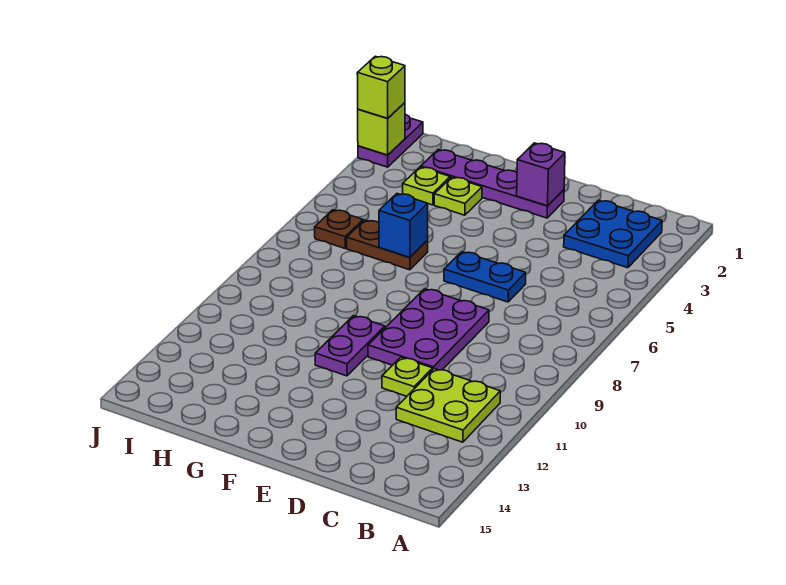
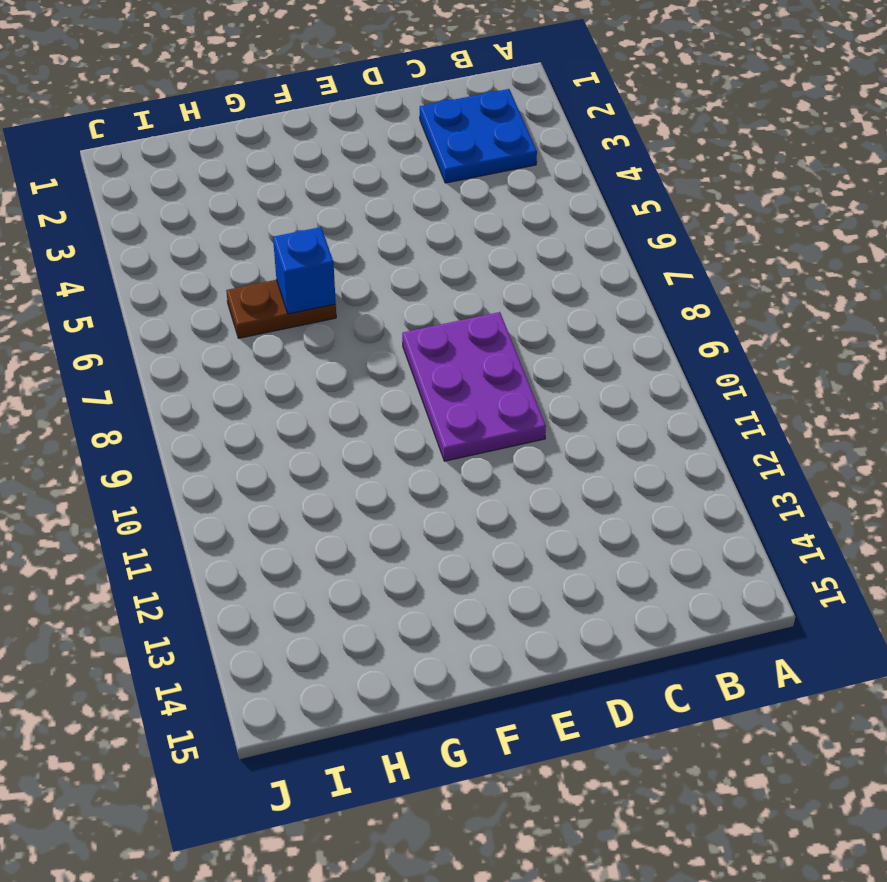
none -> lime 2x2 plate [396,369,500,442]
none -> blue 1x2 plate [444,252,526,302]
none -> lime 1x1 plate [382,357,433,396]

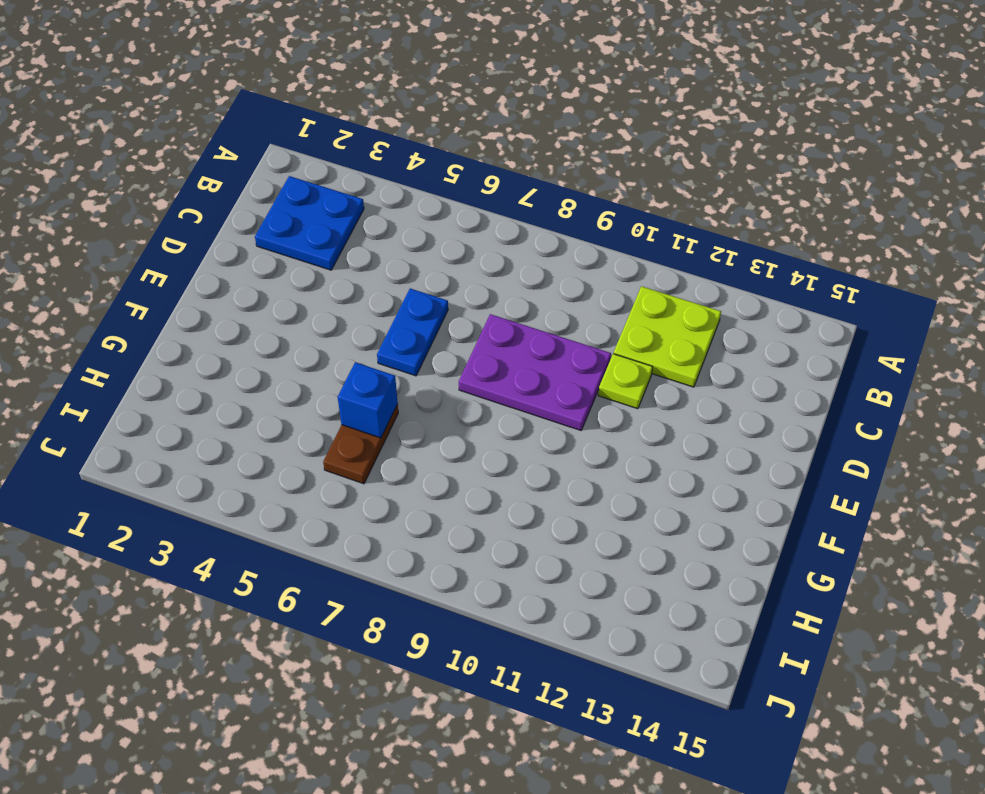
none -> purple 1x4 plate [421,150,564,218]
none -> purple 1x2 plate [315,316,385,376]
none -> lime 1x1 plate [434,177,482,215]

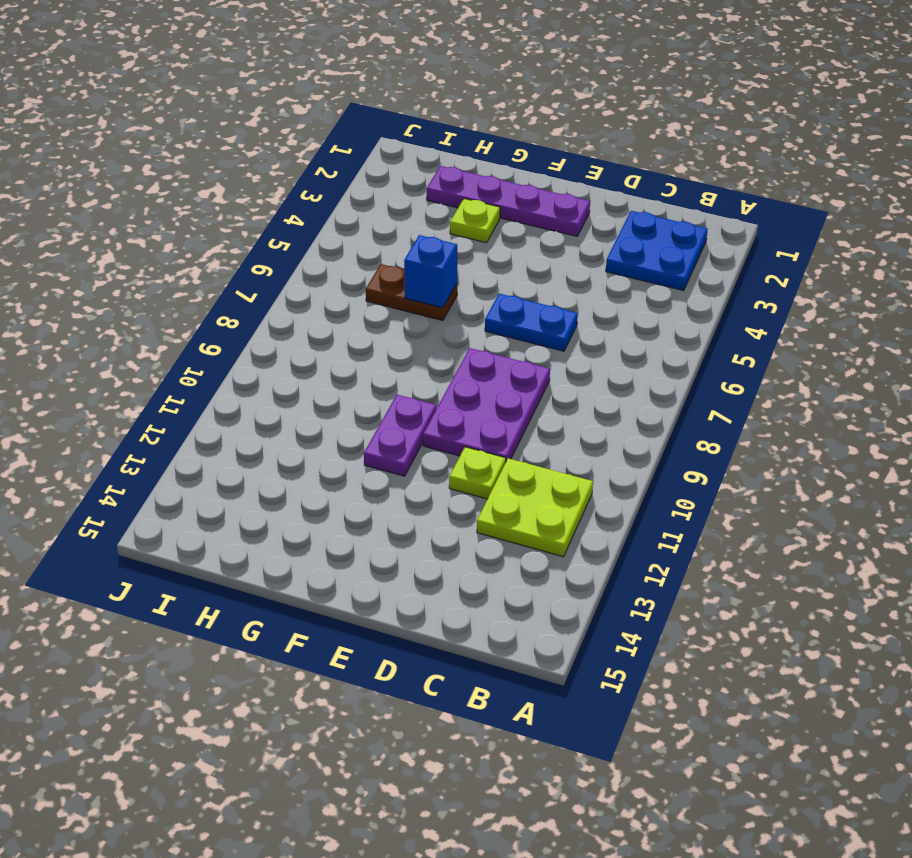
none -> lime 1x1 plate [403,167,450,205]
none -> brown 1x1 plate [315,210,363,248]
none -> purple 1x2 plate [358,114,423,167]

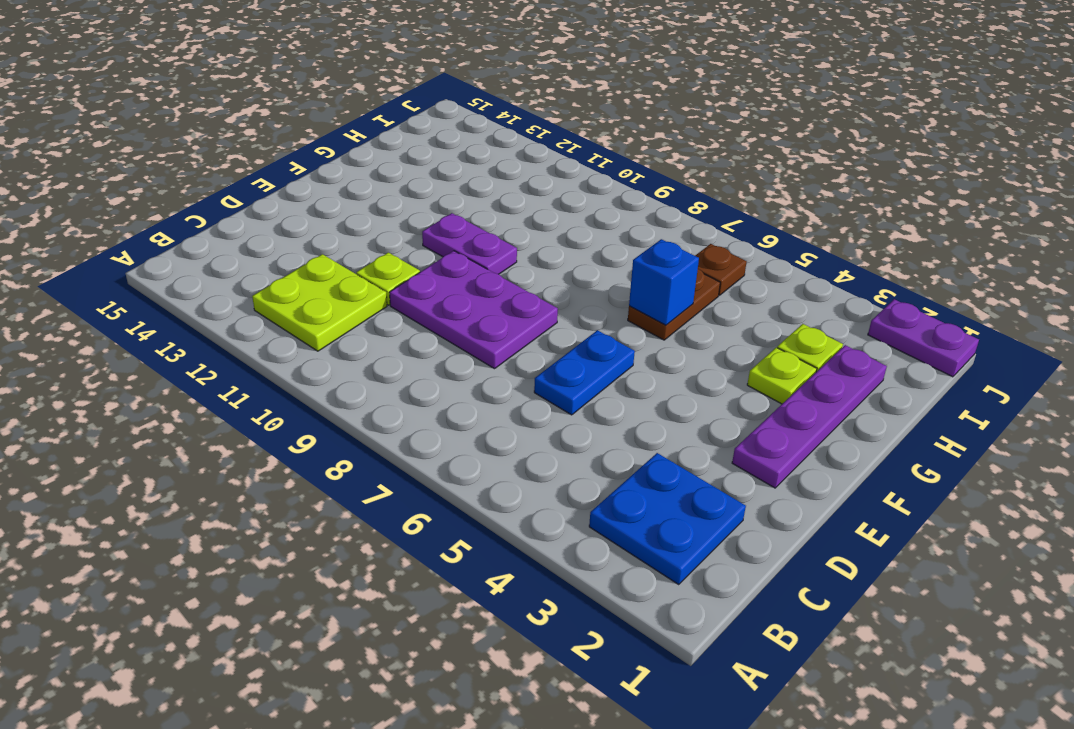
none -> purple 1x1 brick [517,143,565,206]
none -> lime 1x1 brick [358,103,405,155]
none -> lime 1x1 brick [357,56,405,118]

